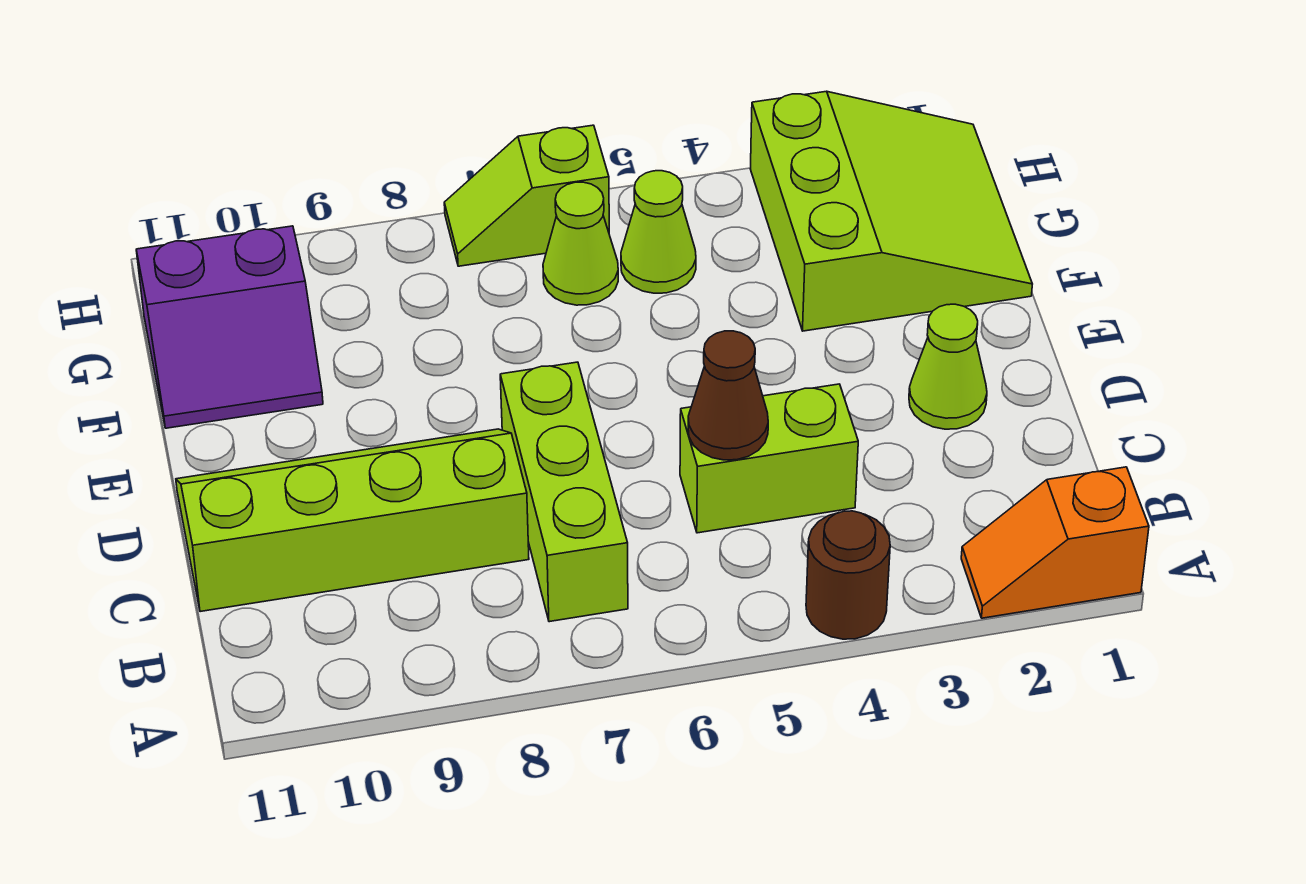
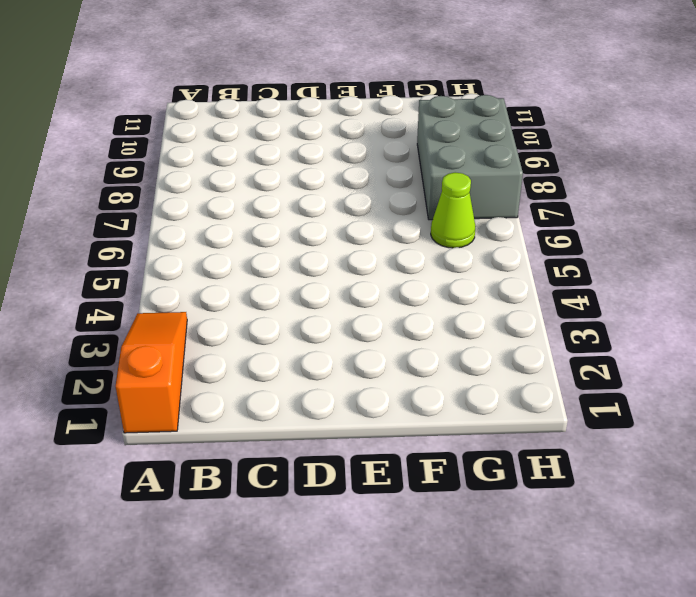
orange 1x3 slope [116,312,187,433] -> orange 1x2 slope [961,467,1149,618]
grey 2x3 brick [417,95,523,220] -> lime 1x2 slope [444,125,609,266]
none -> brown 1x1 round brick [806,511,890,639]
none -> lime 1x3 brick [500,362,628,622]
none -> lime 1x2 brick [680,384,858,533]

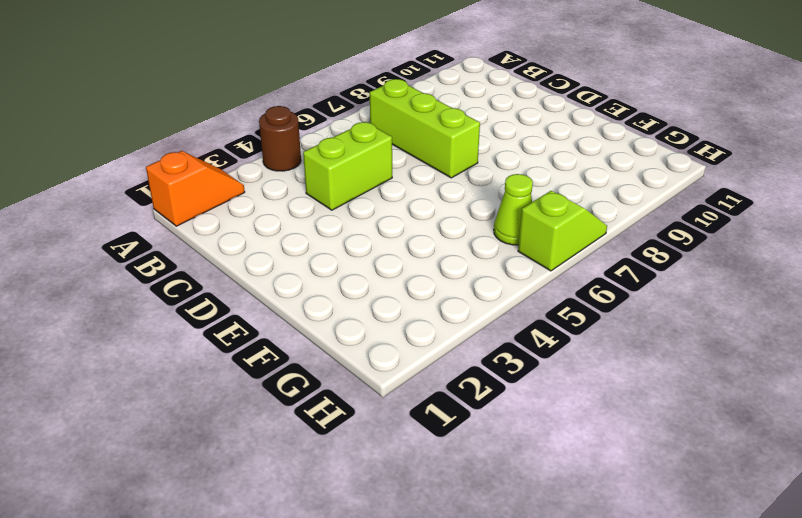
none -> lime 2x4 slope [176,429,529,612]
none -> lime 1x1 cone [909,304,987,429]
none -> lime 3x3 slope [751,91,1032,331]

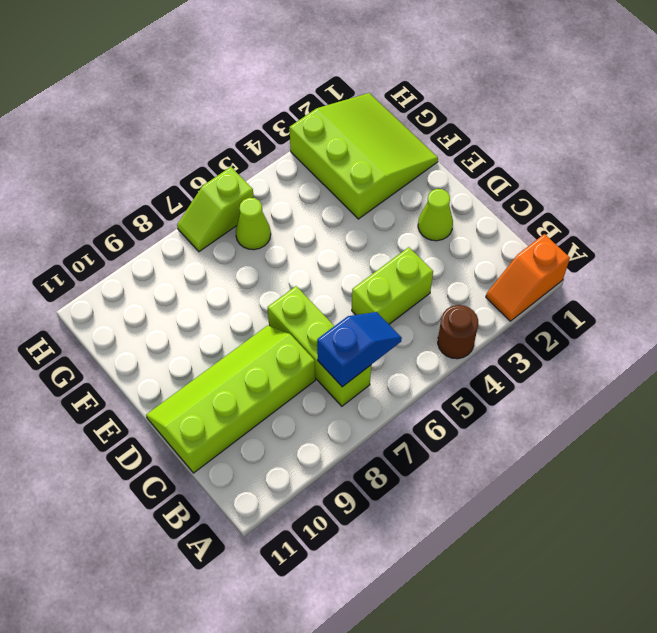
blue 1x2 slope [317,312,402,387] -> none
none -> purple 2x2 slope [136,226,323,428]
none -> lime 1x1 cone [621,171,696,293]
none -> brown 1x1 cone [688,331,768,460]

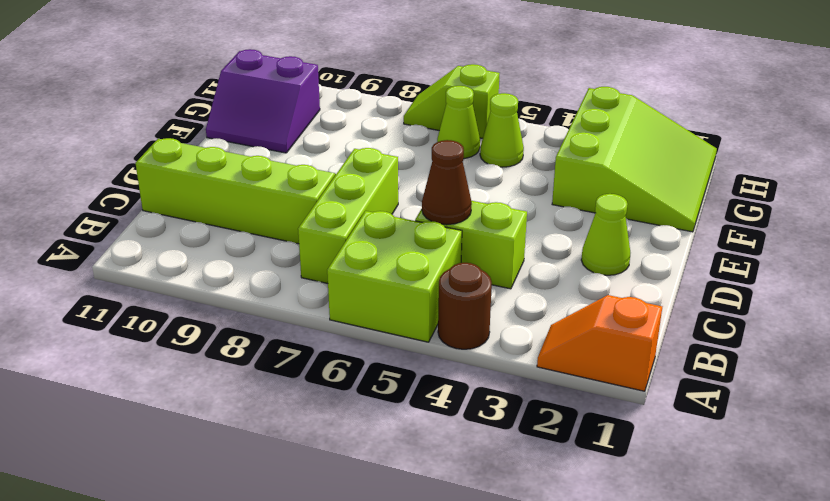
lime 2x2 brick [327,211,462,342] -> none

